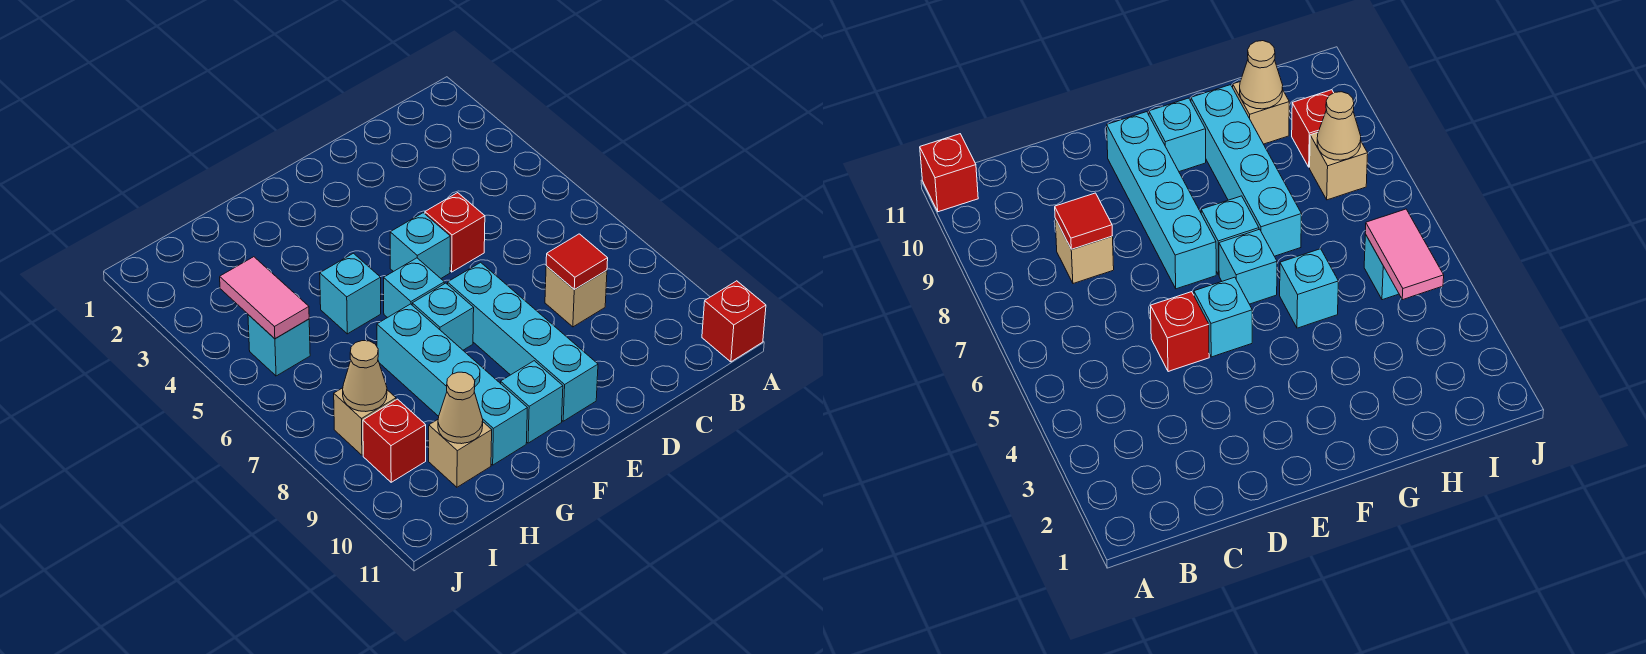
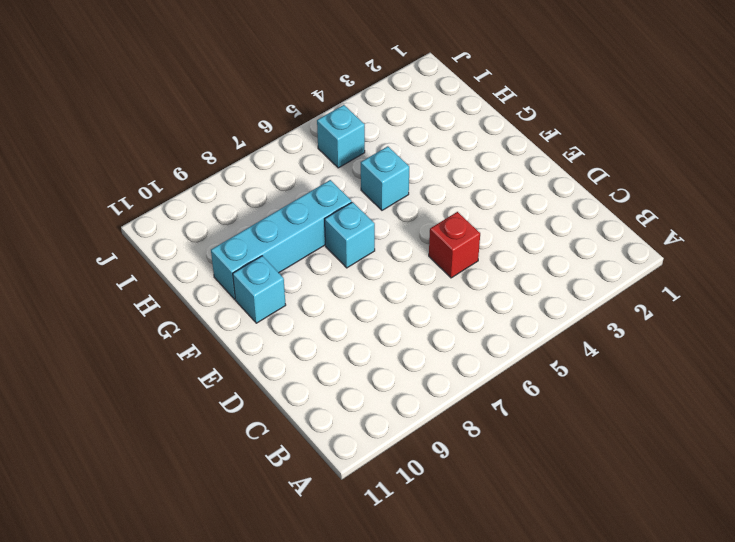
none -> red 1x1 brick [702,281,766,362]
none -> tan 1x1 brick [545,266,607,327]
none -> cyan 1x1 brick [390,213,450,278]

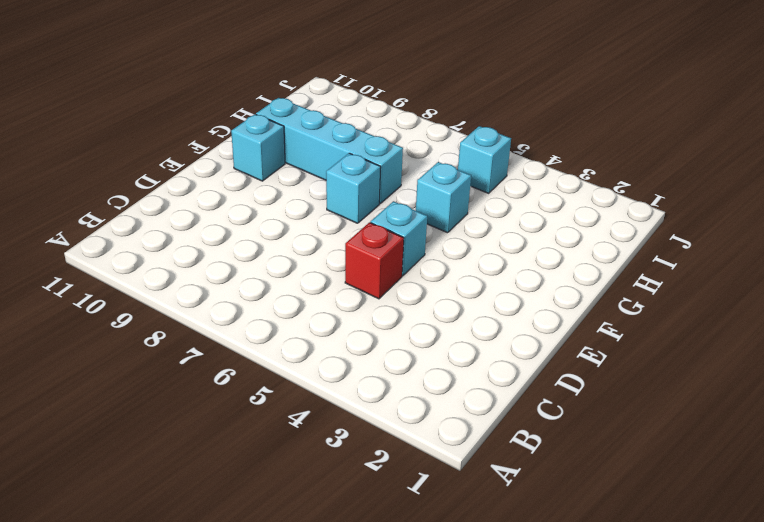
none -> red 1x1 brick [702,281,766,362]
none -> tan 1x1 brick [545,266,607,327]
none -> cyan 1x4 brick [448,262,598,421]

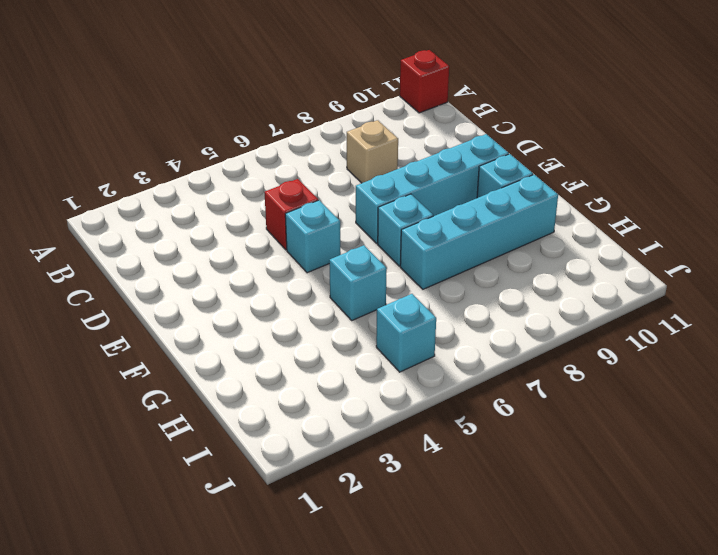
none -> cyan 1x1 brick [384,258,444,318]
none -> tan 1x1 brick [429,420,492,487]
none -> tan 1x1 brick [334,388,396,455]

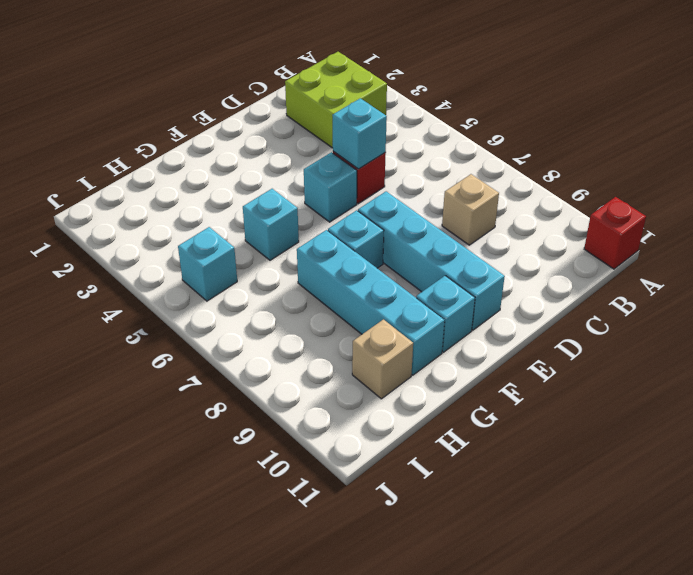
lime 2x2 brick [285,52,387,148] -> none
cyan 1x1 brick [332,98,387,169] -> cyan 1x1 brick moved to [384,258,444,318]
none -> tan 1x1 brick [334,388,396,455]
none -> red 1x1 brick [363,399,426,482]
none -> red 1x1 tile [546,234,608,290]

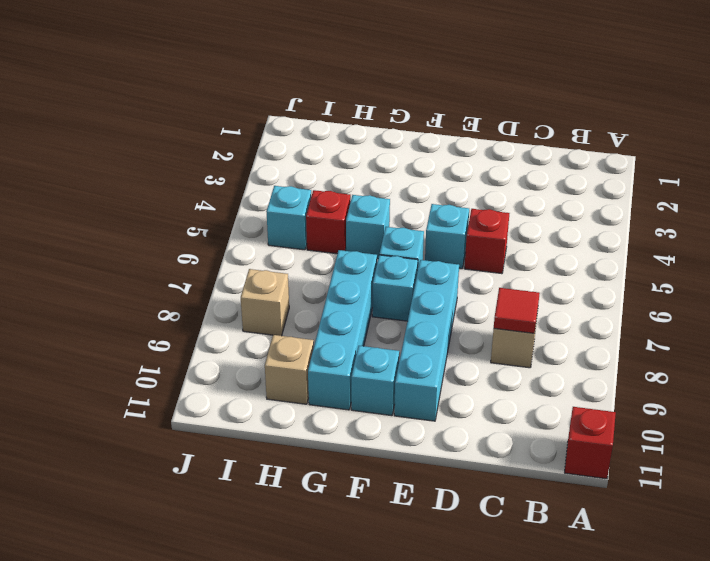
red 1x1 brick [306,190,351,254] -> red 1x1 brick moved to [363,399,426,482]
none -> tan 1x1 cone [438,372,483,444]
none -> pink 1x2 tile [220,257,309,338]
none -> tan 1x1 cone [343,341,387,412]

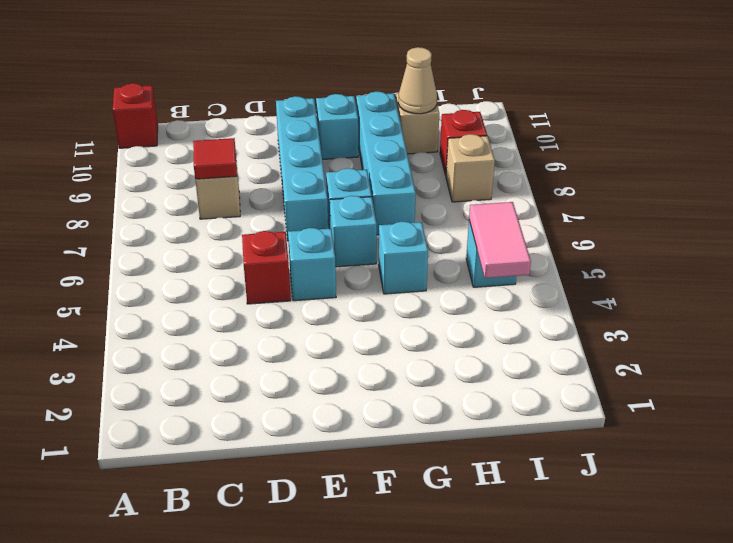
none -> tan 1x1 cone [343,341,387,412]

